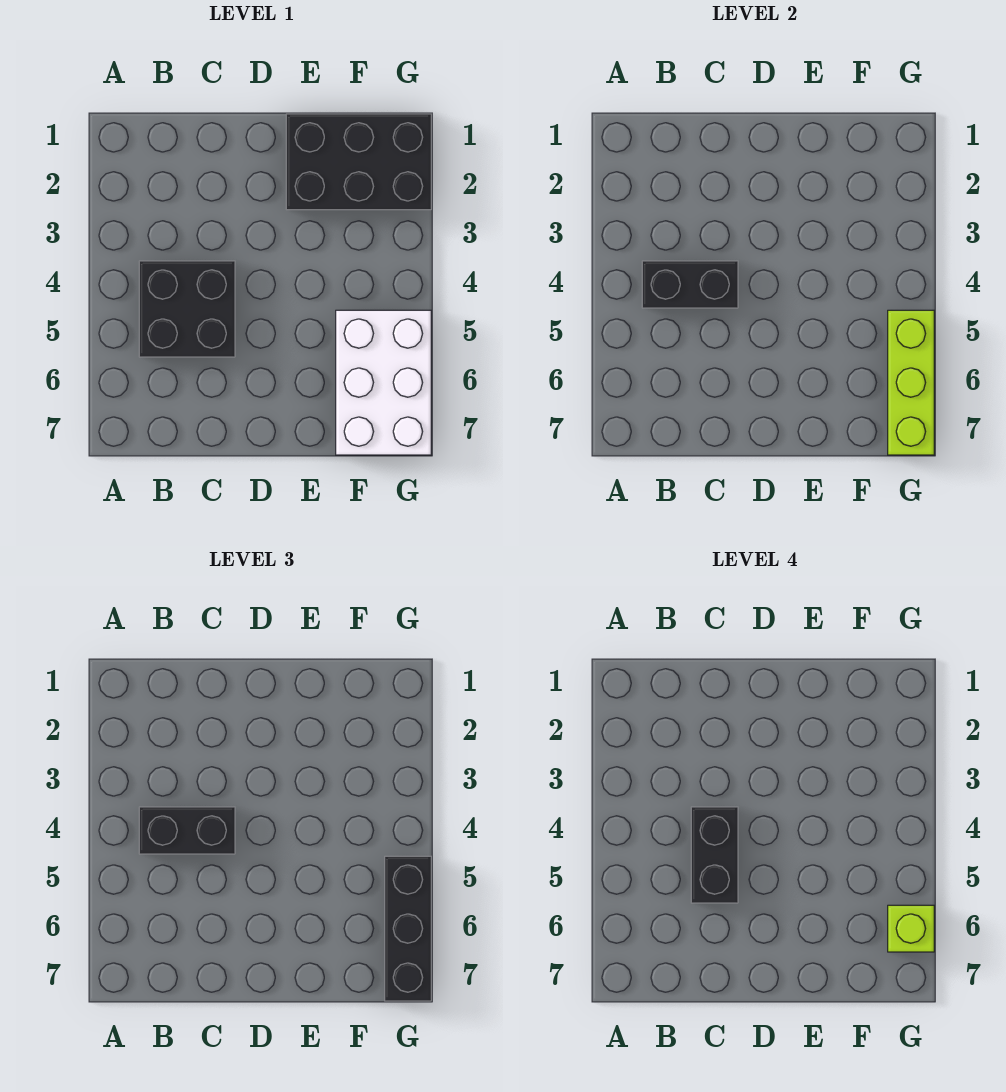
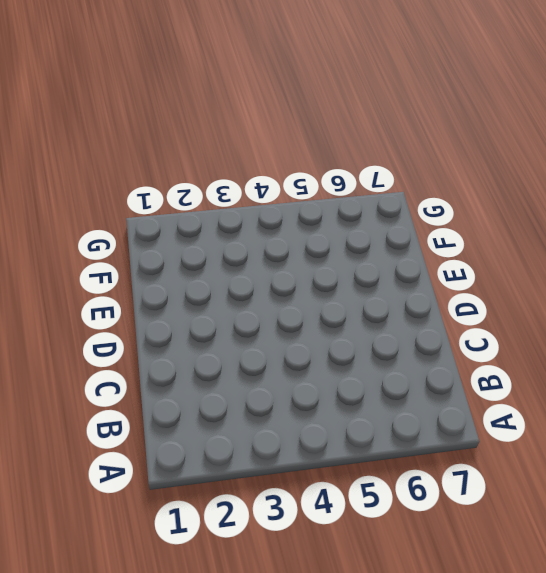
none -> black 2x2 brick [139,261,235,357]
none -> black 2x3 brick [286,114,431,210]

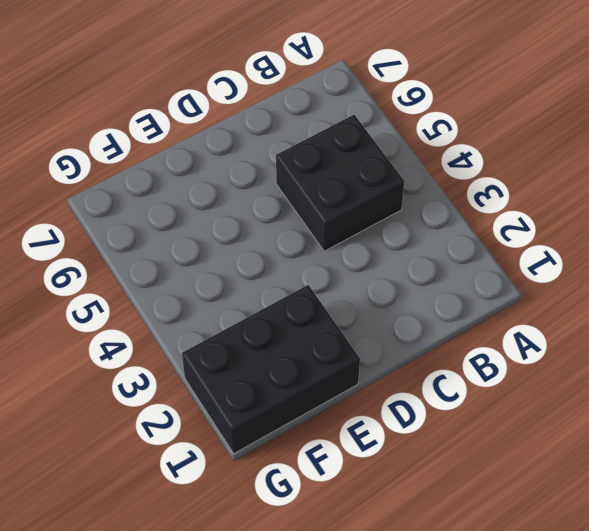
none -> white 2x3 brick [336,310,431,455]
none -> black 1x2 brick [642,261,738,308]

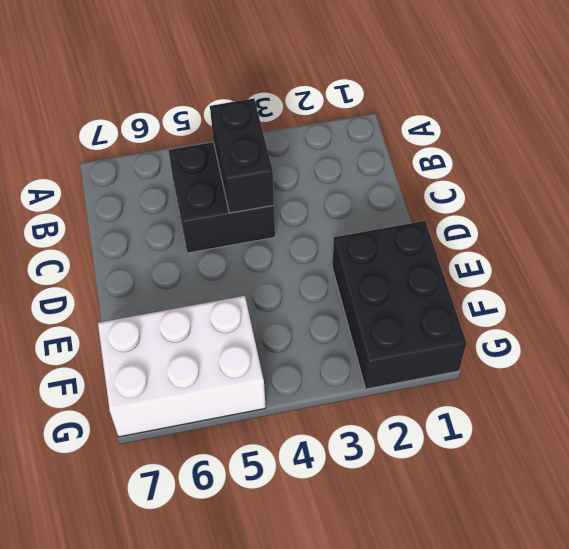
none -> lime 1x3 brick [888,310,934,455]
none -> black 1x2 brick [139,807,235,854]

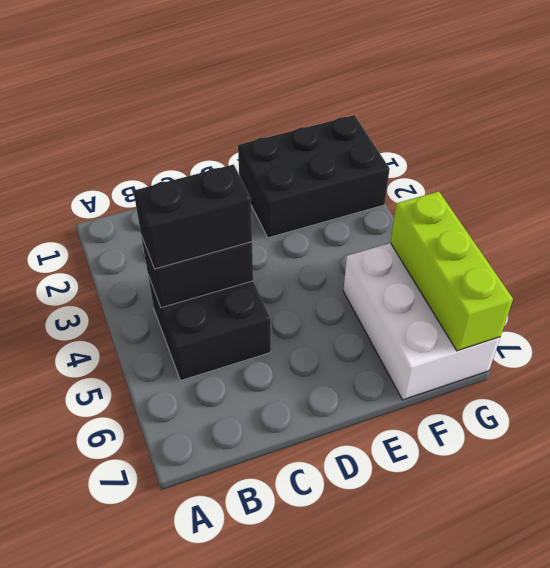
none -> black 1x3 brick [385,856,431,1001]
none -> black 1x2 brick [691,807,738,903]

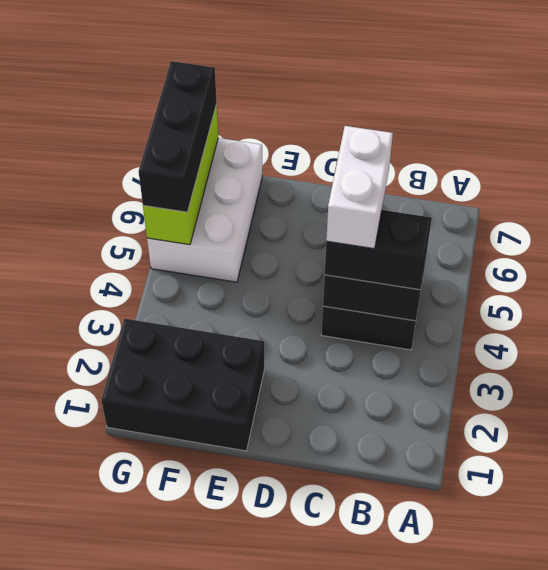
white 1x2 brick [326,126,393,249] -> black 1x2 brick [691,807,738,903]
none -> lime 1x1 brick [888,905,934,952]

